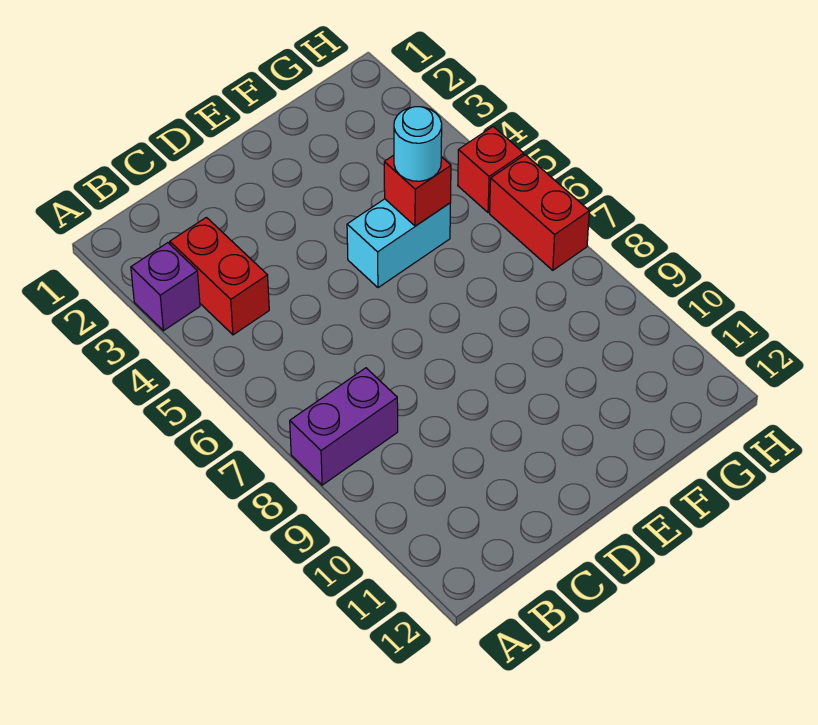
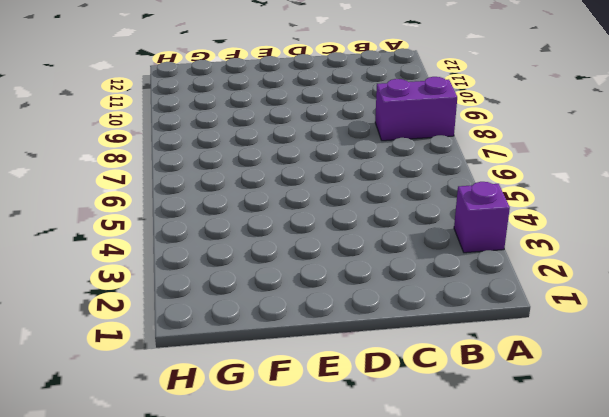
none -> red 1x2 brick [170,217,269,335]
none -> cyan 1x2 brick [347,199,450,288]

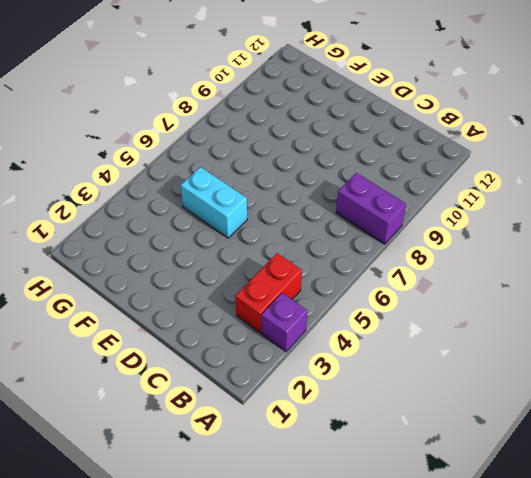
none -> red 1x1 brick [458,127,524,213]
none -> red 1x2 brick [490,155,589,270]

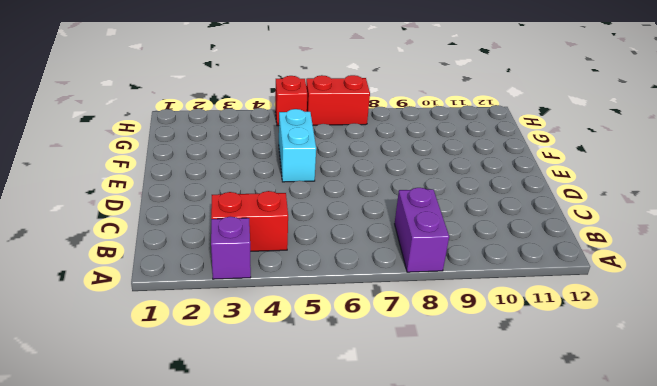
none -> red 1x1 brick [384,155,451,226]
none -> cyan 1x1 round brick [394,107,442,181]

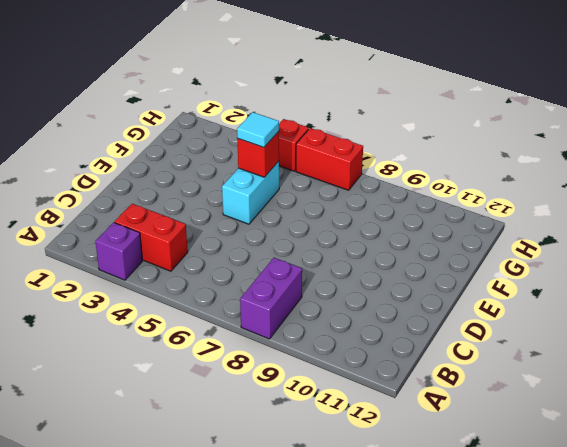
cyan 1x1 tile [237,112,279,147] -> cyan 1x1 round brick [394,107,442,181]

